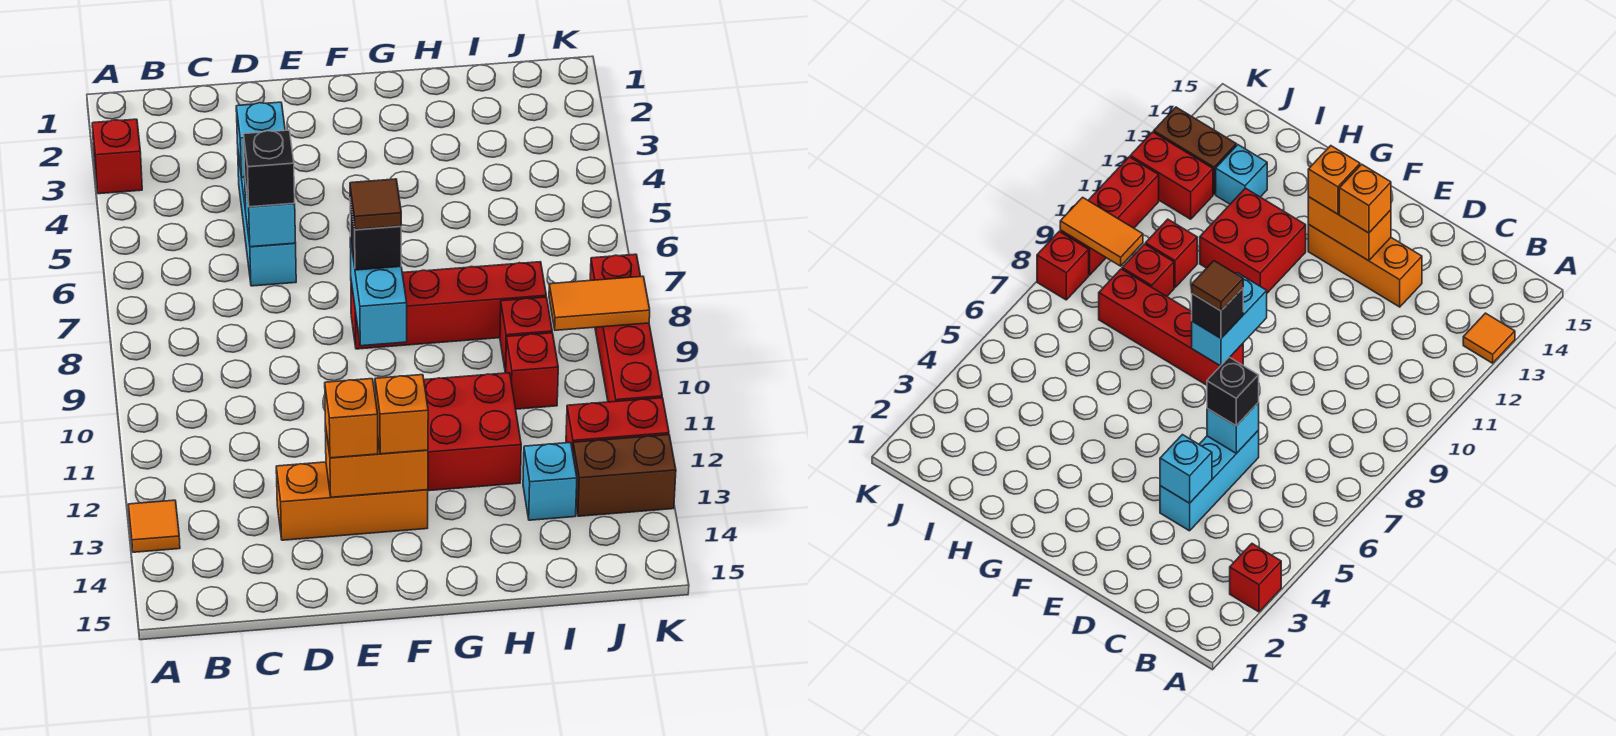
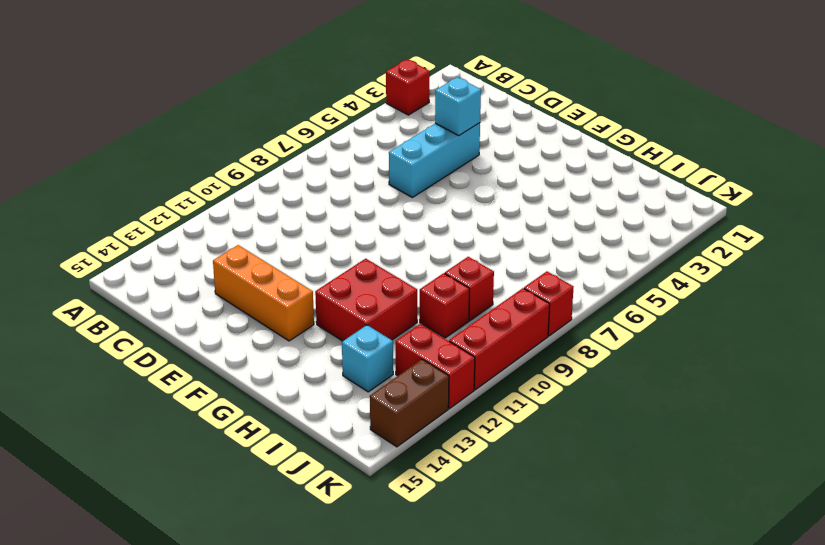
brown 1x2 brick [370,359,449,447] -> brown 1x2 brick turned to [573,435,676,516]
none -> orange 1x1 tile [128,500,180,552]
none -> red 1x4 brick [351,262,546,349]
none -> cyan 1x1 brick [245,181,296,247]

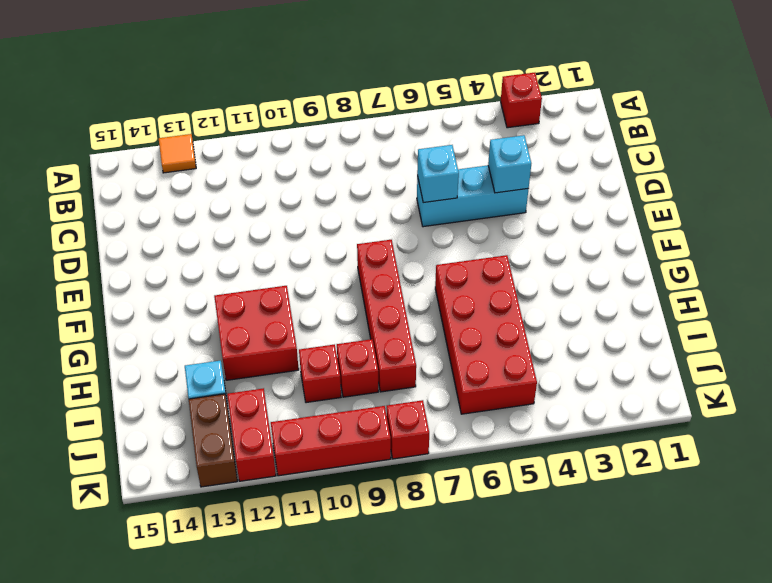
red 2x4 brick [435,255,537,414] -> none
none -> orange 1x3 brick [276,462,428,540]
none -> orange 1x2 brick [325,424,428,497]
none -> cyan 1x2 brick [350,238,407,346]

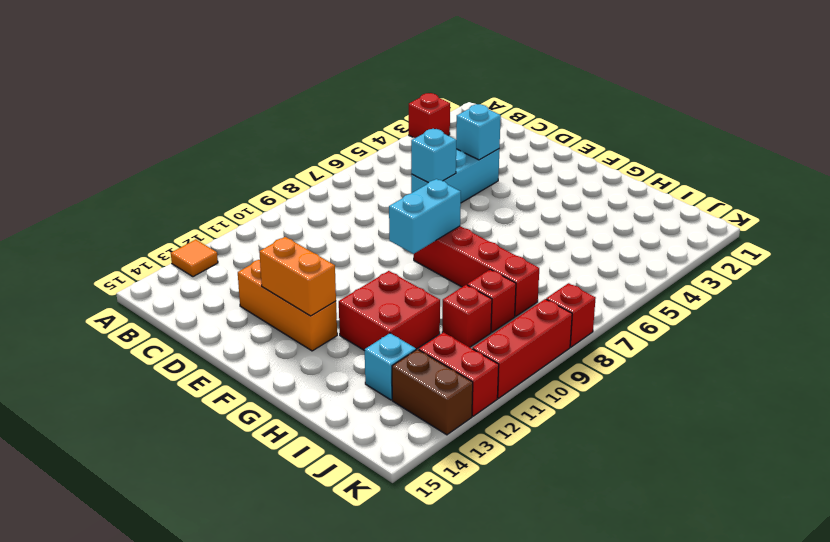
none -> orange 1x2 tile [549,276,650,330]
none -> black 1x1 brick [243,130,295,207]
none -> orange 1x1 brick [325,379,378,458]

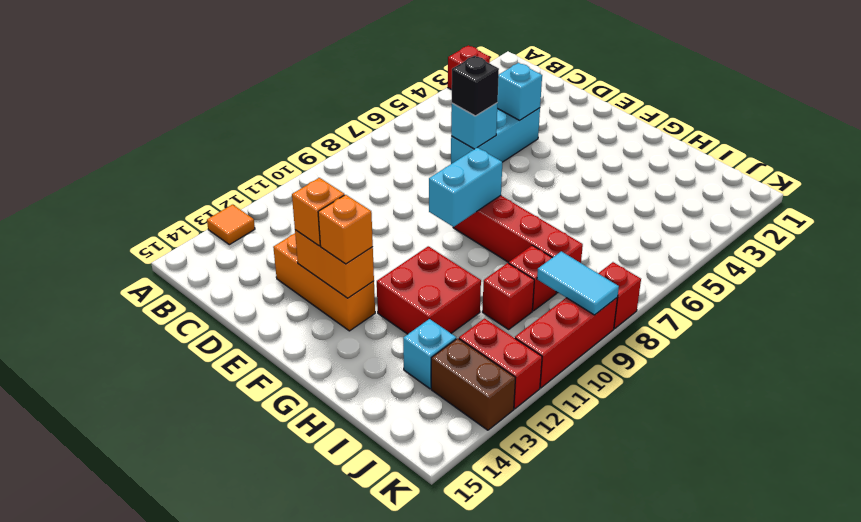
cyan 1x2 tile [537,251,619,315] -> orange 1x2 tile [549,276,650,330]
none -> black 1x1 brick [350,200,401,270]
none -> brown 1x1 tile [350,179,401,230]

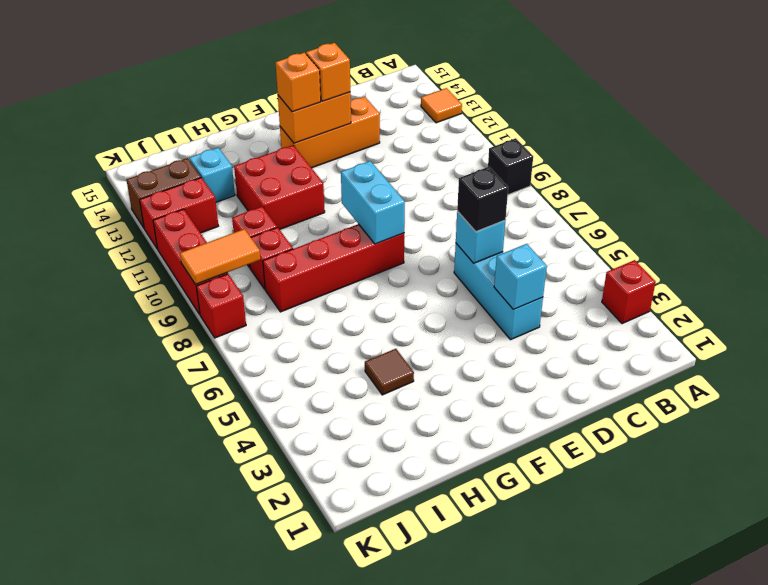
black 1x1 brick [488,138,533,195] -> black 1x1 brick moved to [350,200,401,270]
brown 1x1 tile [365,349,414,395] -> brown 1x1 tile moved to [350,179,401,230]

